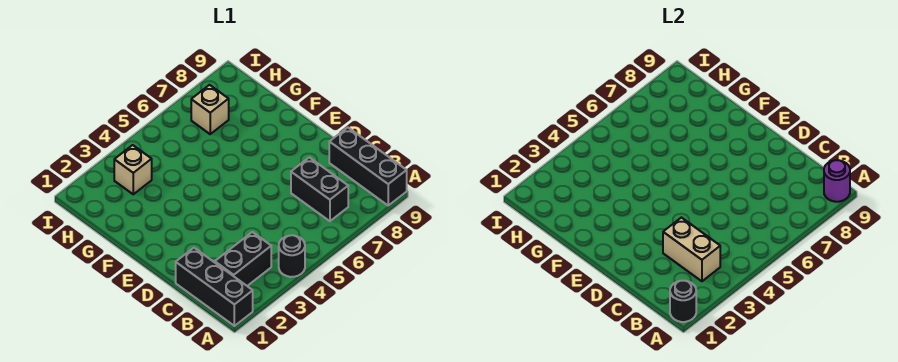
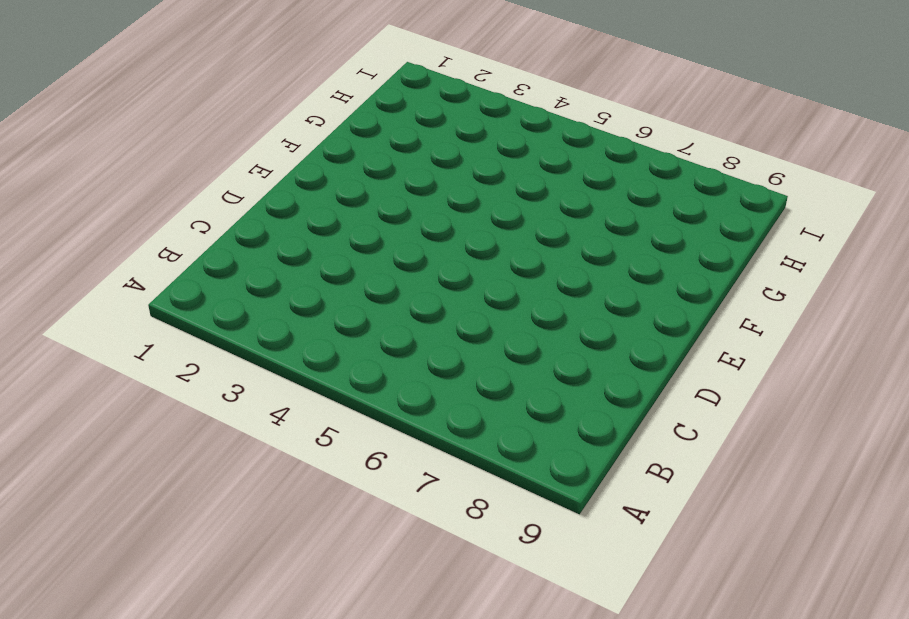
none -> black 1x3 brick [176,248,253,326]
none -> black 1x1 round brick [279,235,305,277]

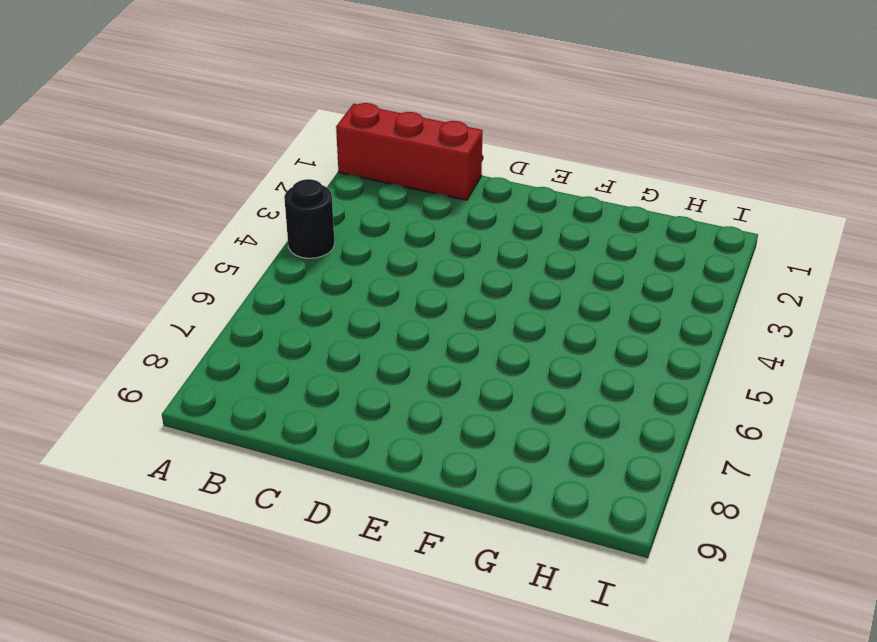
red 1x3 brick [336,103,483,200] -> black 1x3 brick [176,248,253,326]
none -> black 1x3 brick [329,127,407,205]
none -> black 1x2 brick [215,232,271,286]

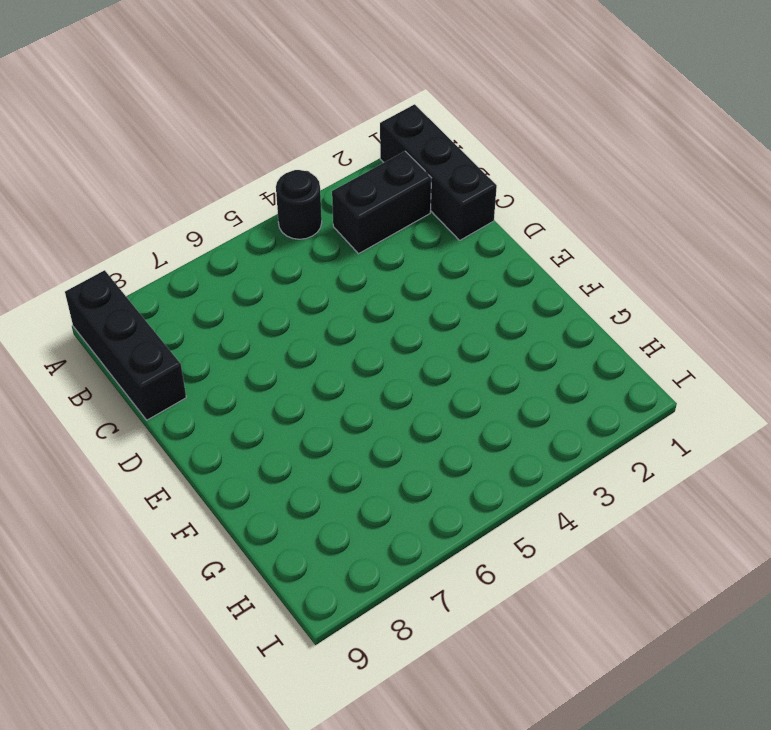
none -> black 1x2 brick [291,157,348,221]
none -> tan 1x1 brick [114,145,152,194]

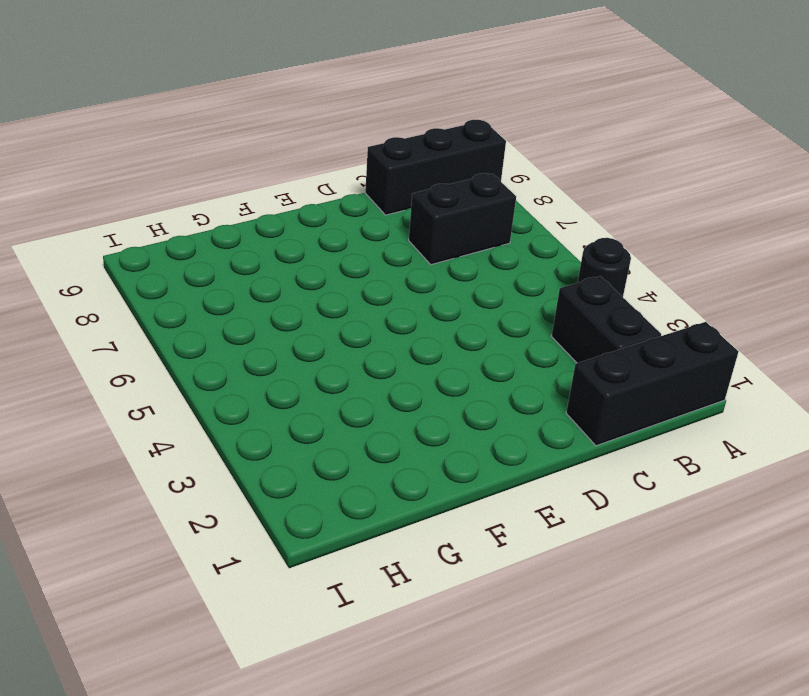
none -> tan 1x1 brick [114,145,152,194]
none -> tan 1x1 brick [191,85,229,134]

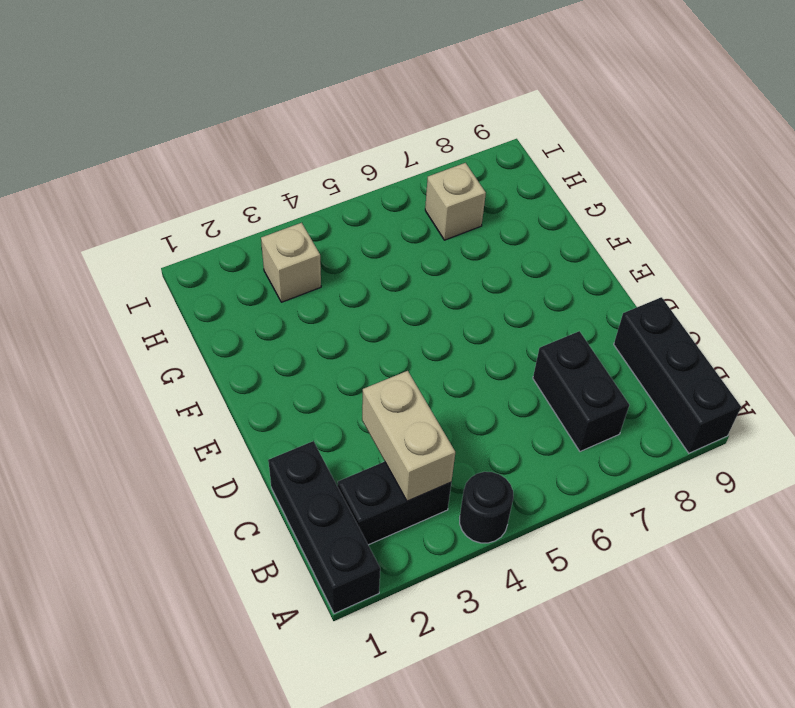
none -> black 1x1 round brick [670,281,696,322]
none -> purple 1x1 round brick [824,160,850,202]

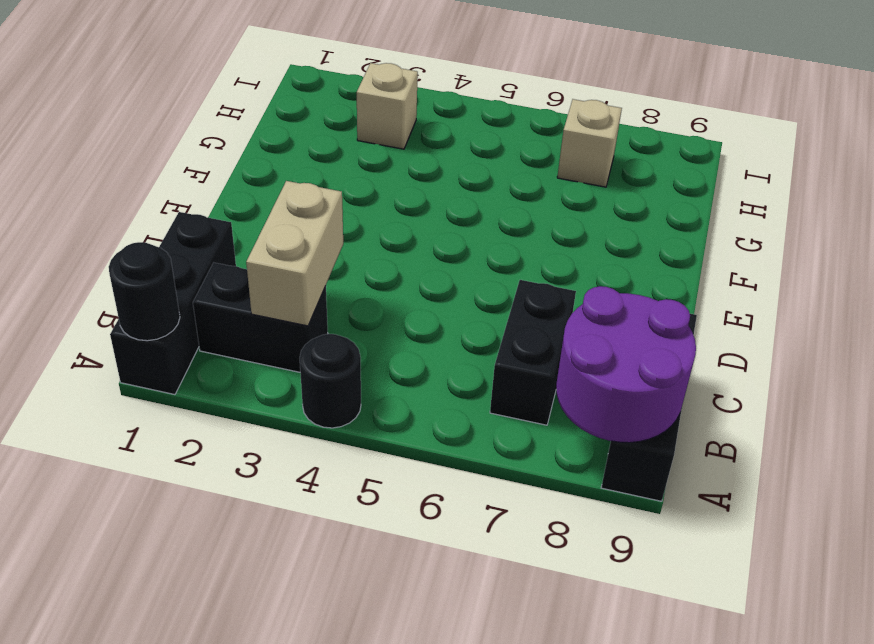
purple 2x2 round brick [556,286,696,443] -> purple 1x1 round brick [824,160,850,202]

